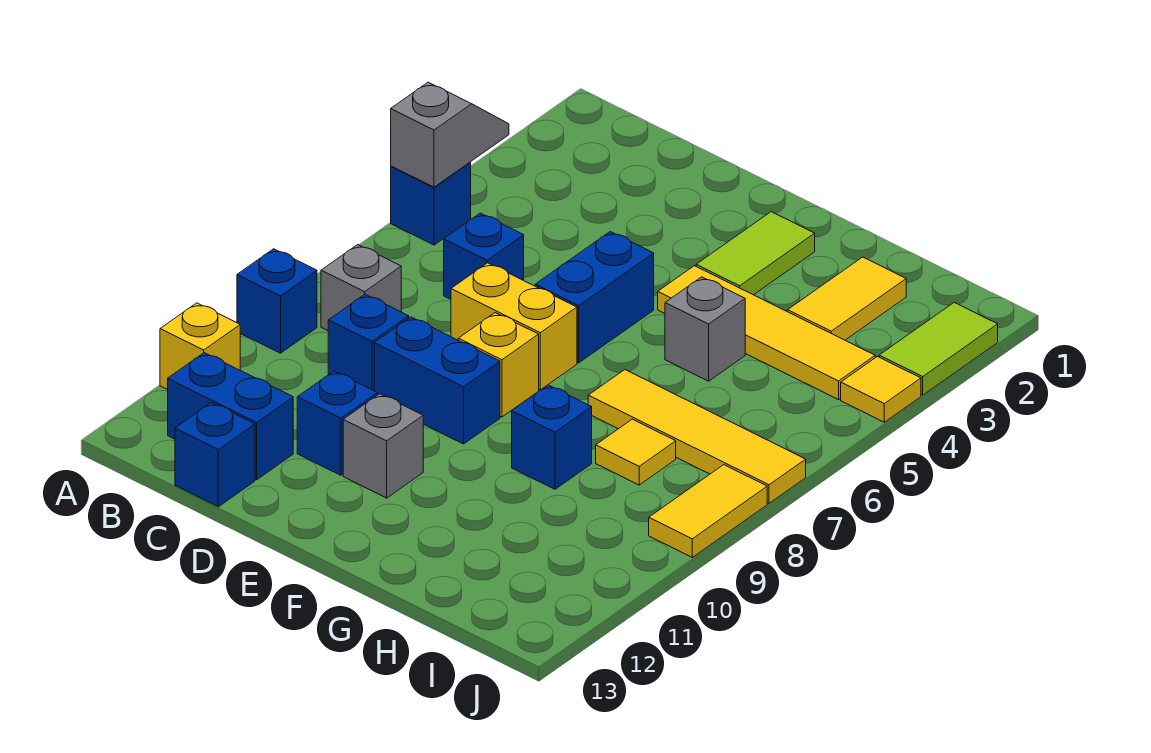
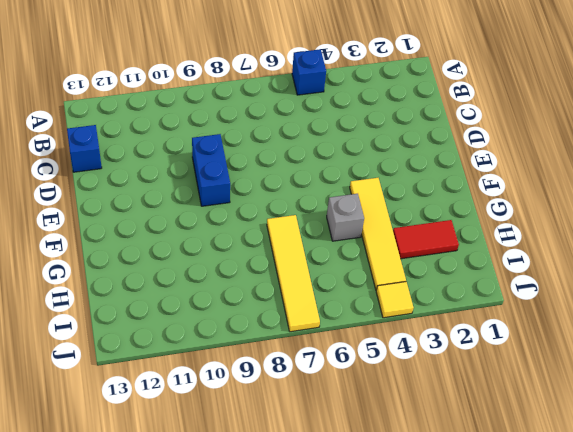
red 1x2 tile [393,220,459,259] -> yellow 1x2 tile [788,257,906,340]
none -> blue 1x1 brick [237,249,317,353]
none -> yellow 1x1 brick [160,303,240,390]
none -> grey 1x1 brick [321,245,401,331]

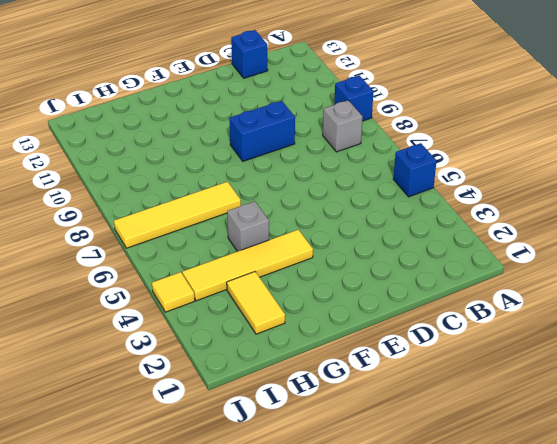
none -> yellow 1x1 brick [160,303,240,390]
none -> blue 1x2 brick [168,353,293,480]
none -> blue 1x1 brick [444,213,524,299]

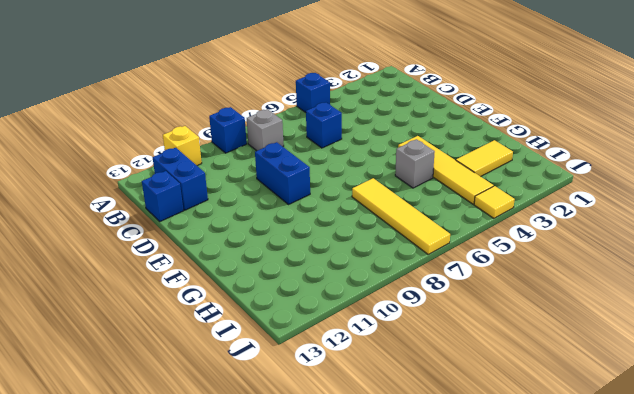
none -> blue 1x1 brick [328,294,409,391]
none -> yellow 1x2 brick [451,263,577,390]
none -> blue 1x1 brick [297,371,378,475]

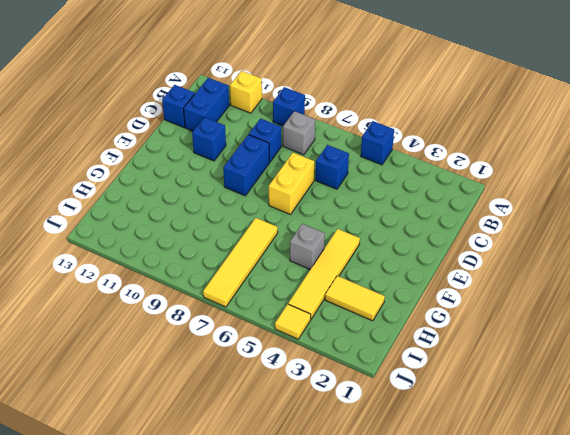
none -> blue 1x2 brick [535,232,654,363]
none -> yellow 1x1 brick [458,313,539,417]
none -> grey 1x1 brick [343,394,423,498]

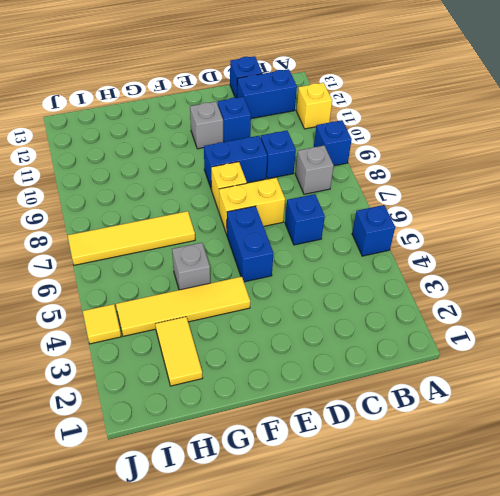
none -> lime 1x2 tile [696,212,815,295]
none -> blue 1x1 brick [512,385,592,489]
none -> yellow 1x1 tile [596,419,676,485]

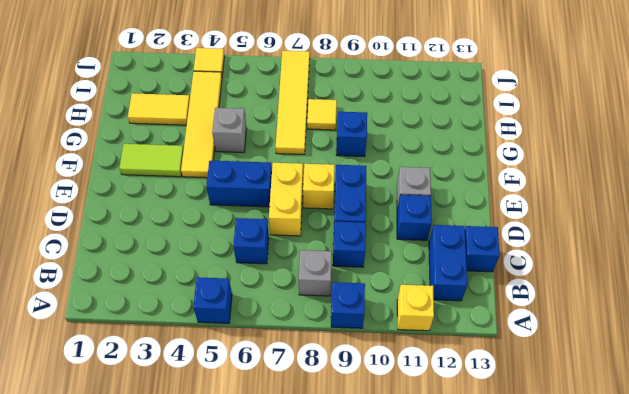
none -> lime 1x2 tile [879,302,998,395]
none -> yellow 1x2 tile [649,465,767,557]
none -> grey 1x2 slope [391,82,509,187]

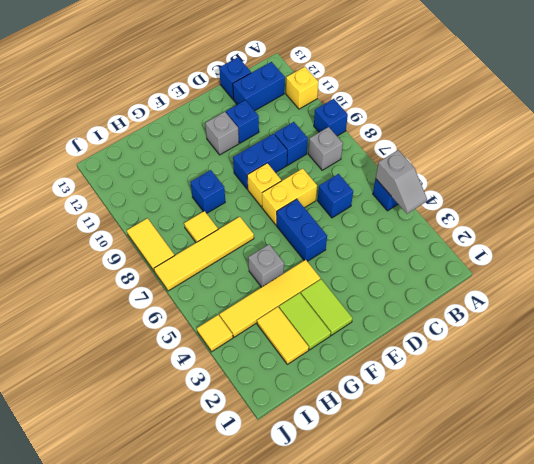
lime 1x2 tile [279,293,331,350] -> lime 1x2 tile moved to [879,302,998,395]

